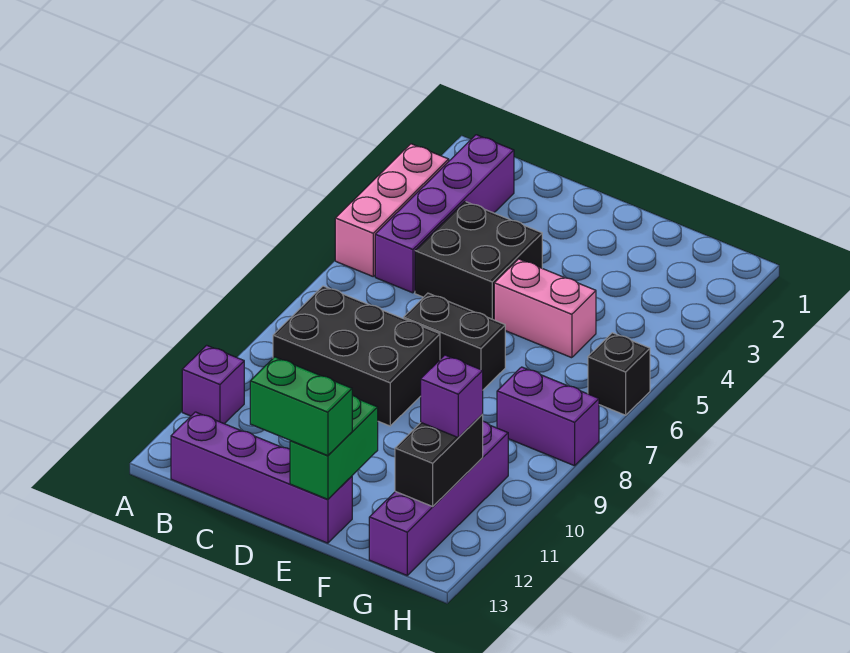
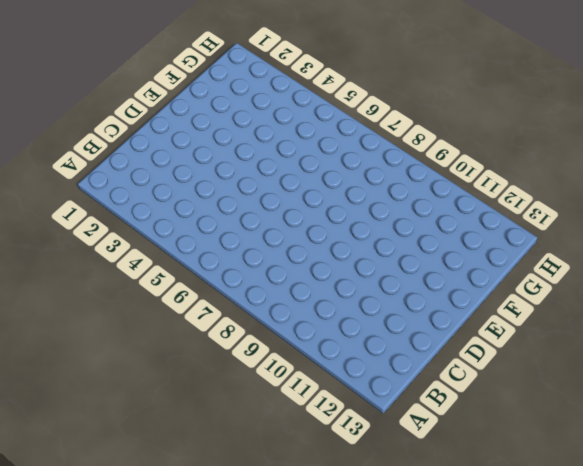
none -> pink 1x3 brick [335,144,449,276]
none -> purple 1x1 brick [182,345,244,424]
none -> purple 1x4 brick [375,135,514,293]

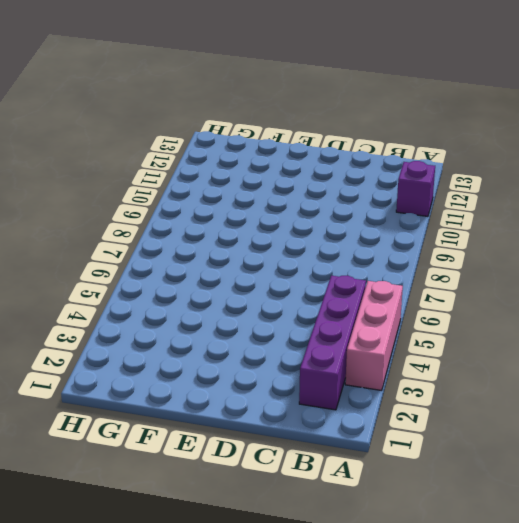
none -> black 2x3 brick [273,286,440,426]
none -> purple 1x4 brick [171,412,352,543]
none -> black 2x2 brick [415,201,542,320]

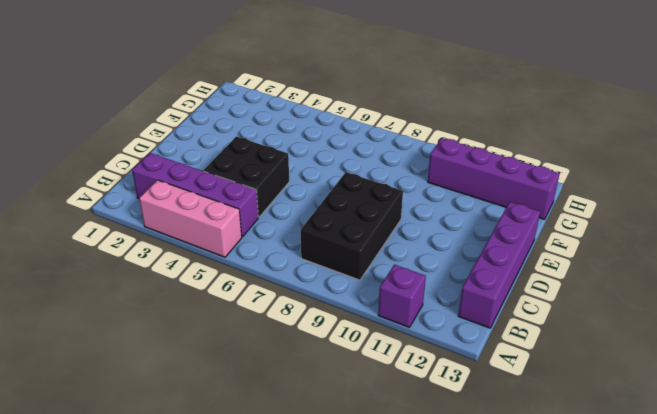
none -> black 1x2 brick [404,293,505,390]
none -> pink 1x2 brick [494,259,596,358]
none -> purple 1x2 brick [497,367,599,466]

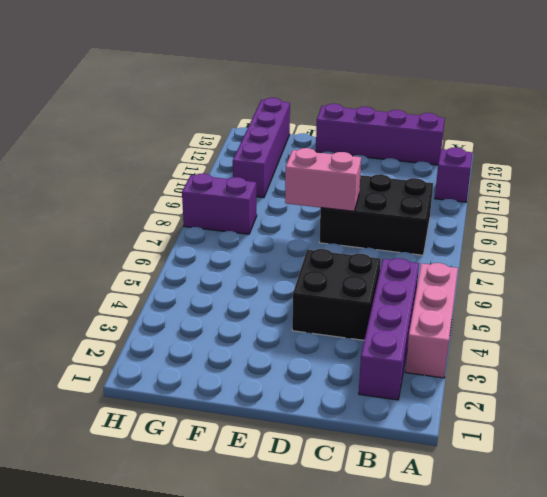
pink 1x2 brick [285,148,361,211] -> pink 1x2 brick moved to [494,259,596,358]
none -> black 1x2 brick [404,293,505,390]
none -> black 1x1 brick [588,333,650,415]
none -> green 1x2 brick [290,395,378,500]

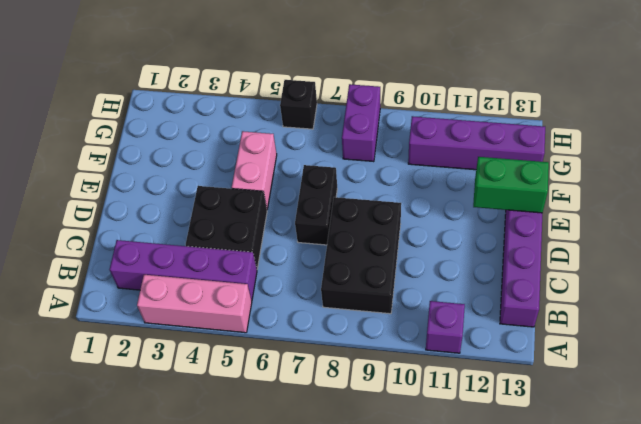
none -> black 1x2 brick [395,414,483,506]
none -> green 1x2 brick [250,357,352,456]
none -> purple 1x1 brick [421,355,483,438]

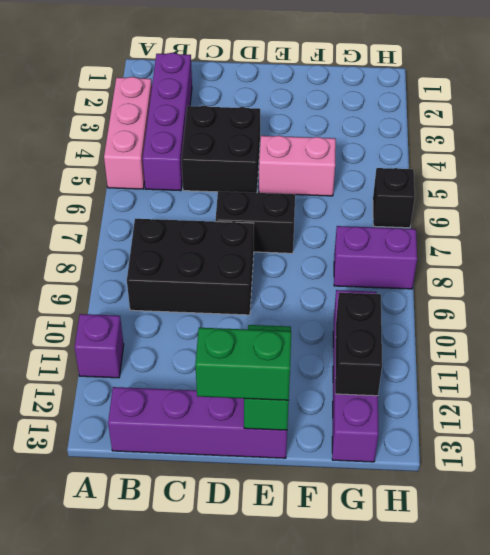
none -> purple 1x1 brick [421,355,483,438]

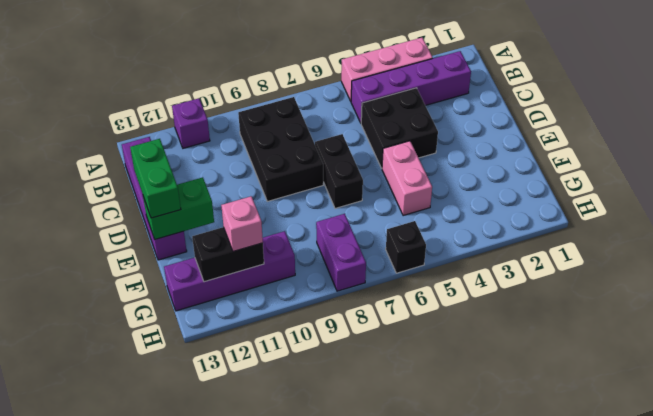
pink 1x1 brick [221,196,263,252] -> purple 1x1 brick [421,355,483,438]

